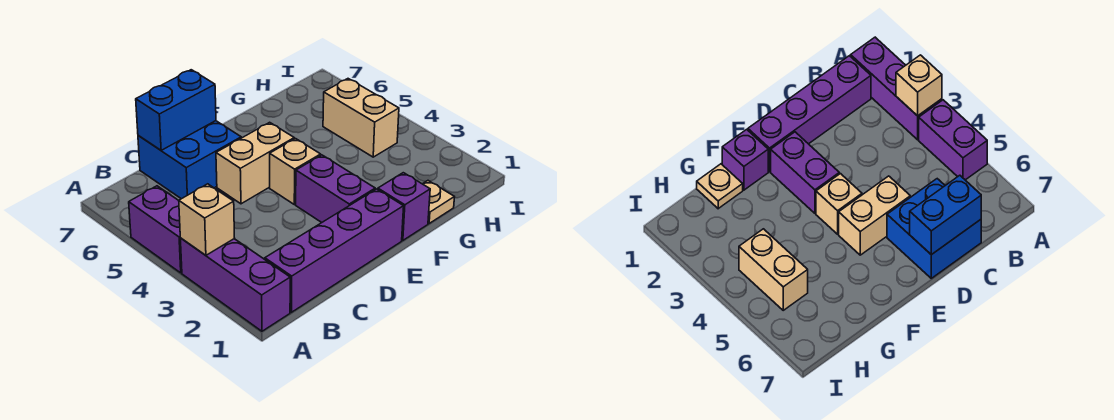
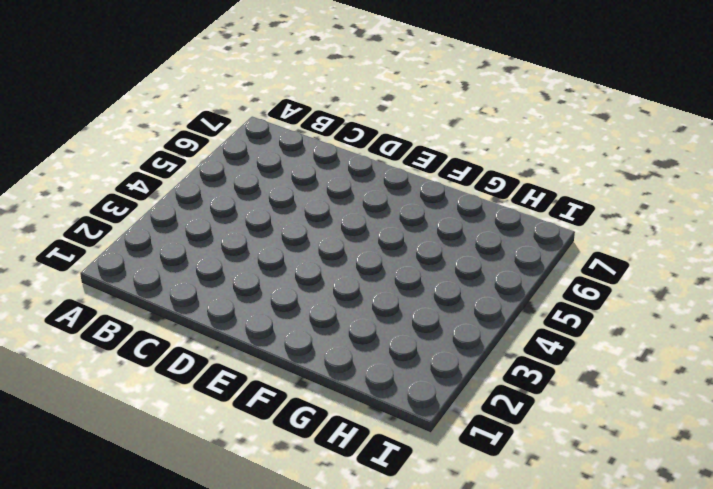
none -> purple 1x3 brick [180,238,290,331]
none -> purple 1x2 brick [129,186,182,273]
none -> purple 1x4 brick [265,189,404,312]

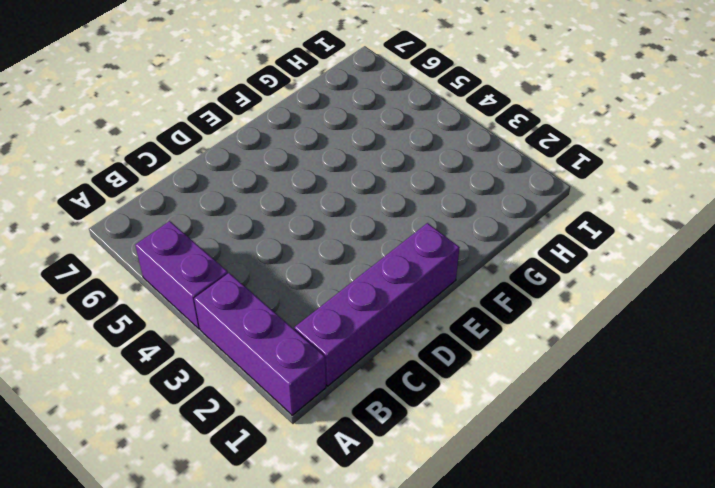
none -> blue 2x2 brick [138,121,241,199]
none -> tan 1x2 brick [216,122,294,204]
none -> purple 1x2 brick [296,155,375,222]

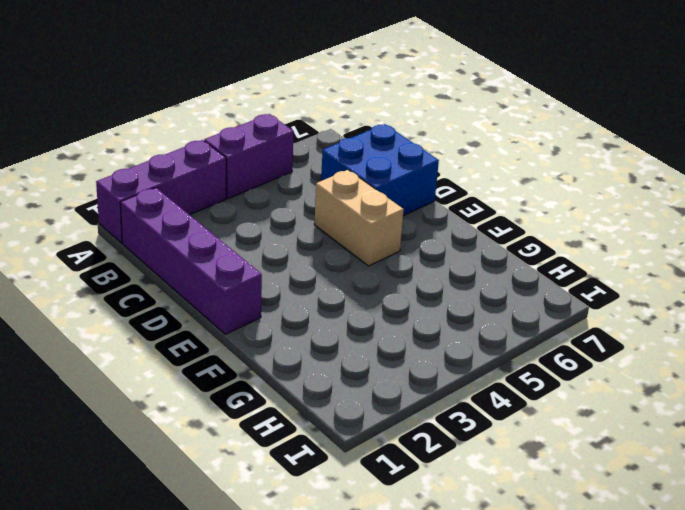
none -> purple 1x2 brick [296,155,375,222]
none -> tan 1x1 brick [270,139,321,205]
none -> purple 1x1 brick [378,173,430,240]

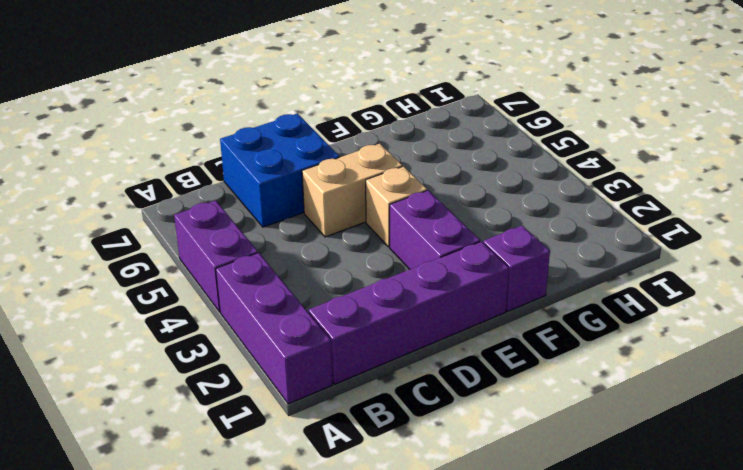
none -> tan 1x1 plate [423,181,454,223]
none -> tan 1x2 brick [323,79,399,157]
none -> tan 1x1 brick [179,184,234,255]

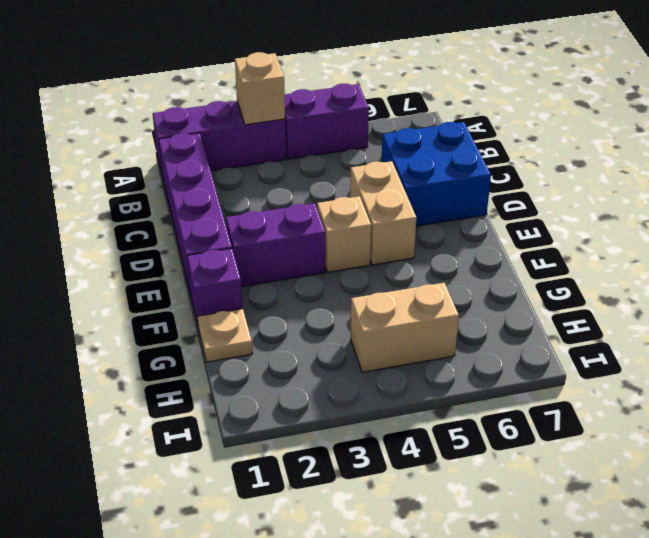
none -> blue 1x2 brick [136,70,216,150]

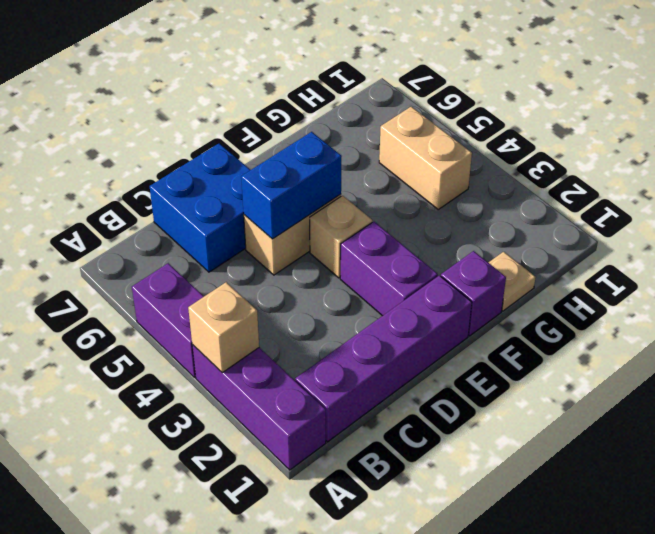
blue 1x2 brick [241,132,342,239] -> blue 1x2 brick moved to [136,70,216,150]

